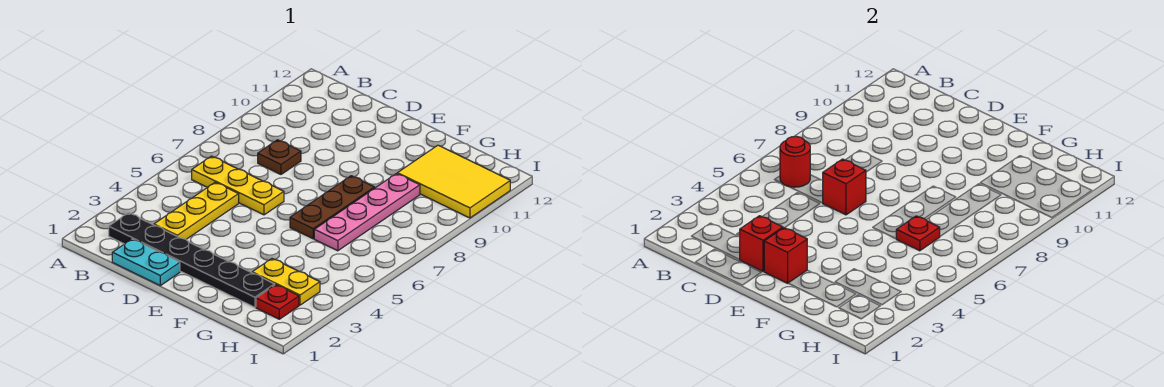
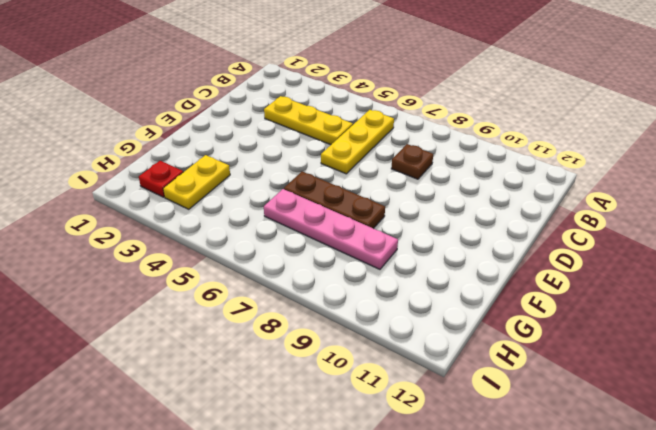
none -> black 1x6 plate [109,213,275,307]
none -> cyan 1x2 plate [112,239,180,286]
none -> yellow 2x3 tile [397,145,510,218]

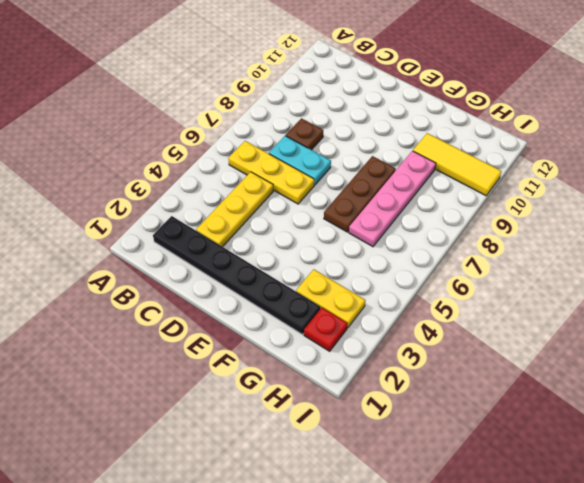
cyan 1x2 plate [269,136,331,185] -> cyan 1x2 plate moved to [112,239,180,286]
yellow 1x3 tile [413,133,502,196] -> yellow 2x3 tile [397,145,510,218]
none -> red 1x1 round brick [780,136,810,187]
none -> red 1x1 brick [739,216,783,271]
none -> red 1x1 brick [823,159,866,215]

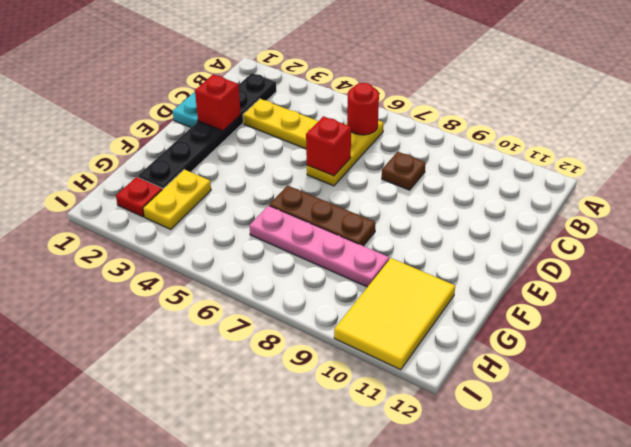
none -> red 1x1 brick [764,228,807,283]
none -> red 1x1 plate [896,216,940,251]

